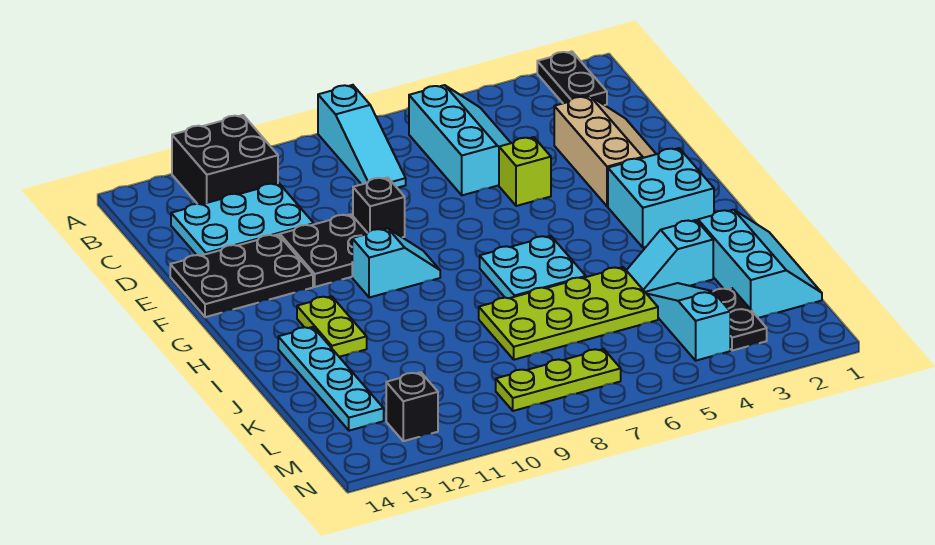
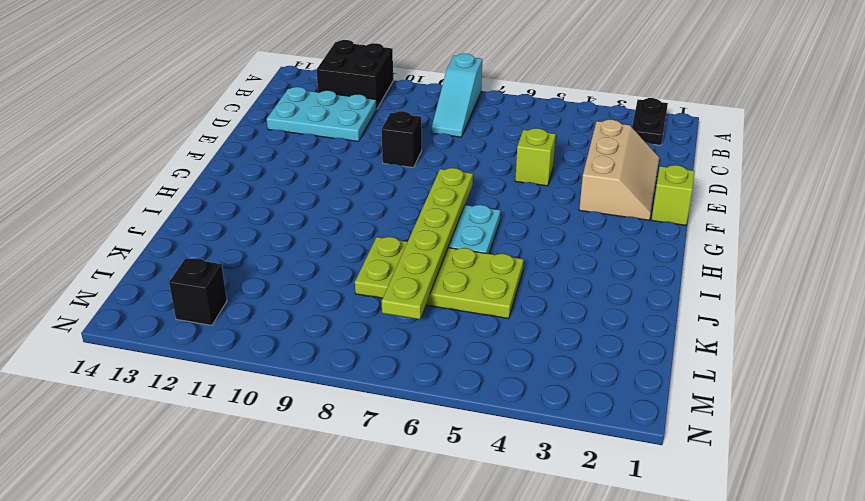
lime 1x1 brick [652,165,695,225] -> none
lime 1x6 plate [382,168,473,319] -> none
none -> cyan 2x3 slope [409,85,511,195]
none -> black 2x2 plate [280,214,367,287]
none -> black 2x3 plate [170,235,313,317]

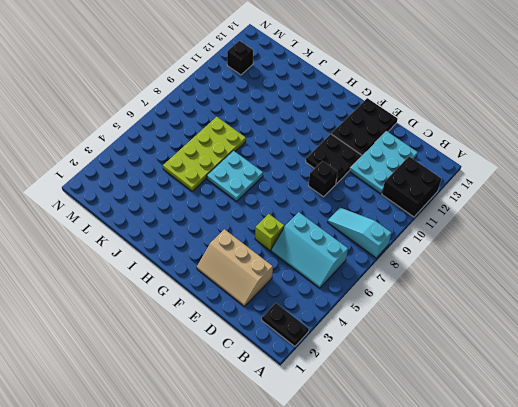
none -> cyan 2x2 brick [608,148,714,248]
none -> cyan 1x2 slope [352,228,440,298]
none -> lime 1x2 plate [297,296,367,357]

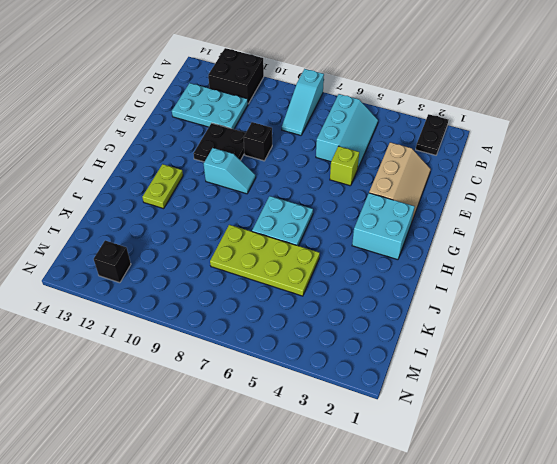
none -> black 2x3 plate [170,235,313,317]
none -> cyan 1x4 plate [278,327,384,431]
none -> cyan 2x3 slope [698,210,822,318]

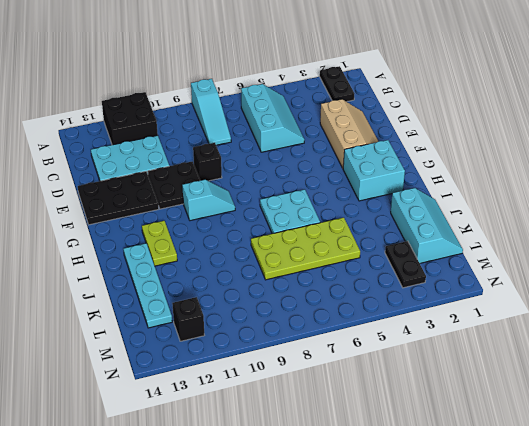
none -> lime 1x1 brick [499,137,551,206]
none -> cyan 1x2 slope [626,220,713,292]
none -> cyan 1x3 slope [645,283,730,361]

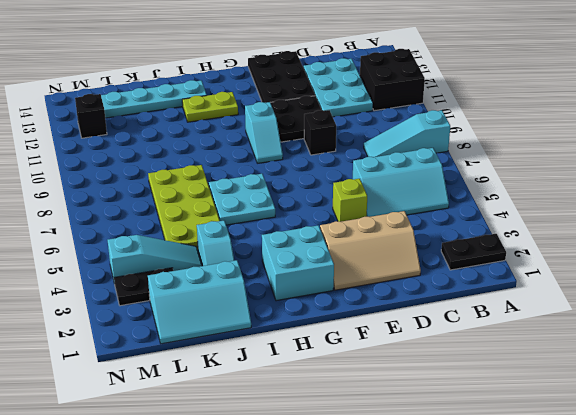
cyan 1x2 slope [197,221,234,266] -> cyan 1x2 slope turned to [626,220,713,292]
none -> lime 1x3 plate [496,349,621,411]

